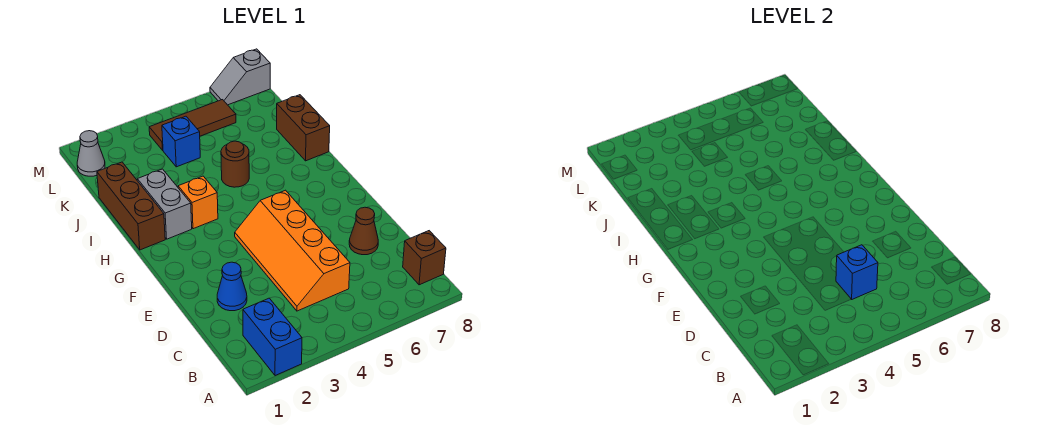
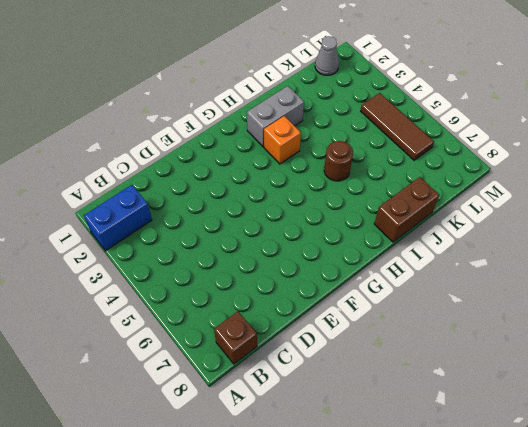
none -> orange 2x4 slope [235,190,350,311]
none -> blue 1x1 cone [217,262,247,311]
none -> brown 1x1 cone [349,207,378,255]

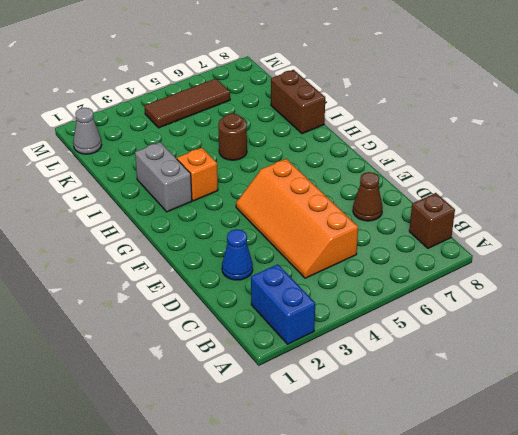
none -> brown 1x3 brick [97,162,165,250]
none -> blue 1x1 brick [162,116,200,167]
none -> grey 1x2 slope [210,49,270,105]

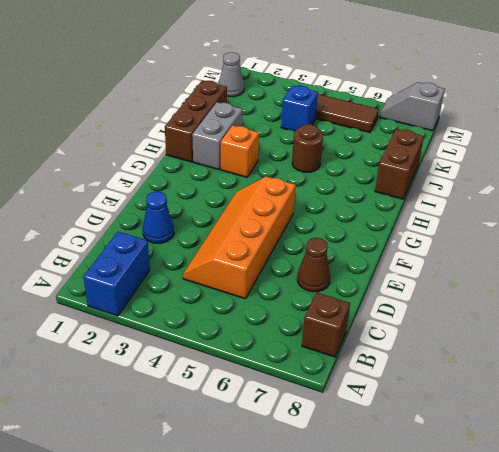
none -> blue 1x1 brick [836,245,878,299]

